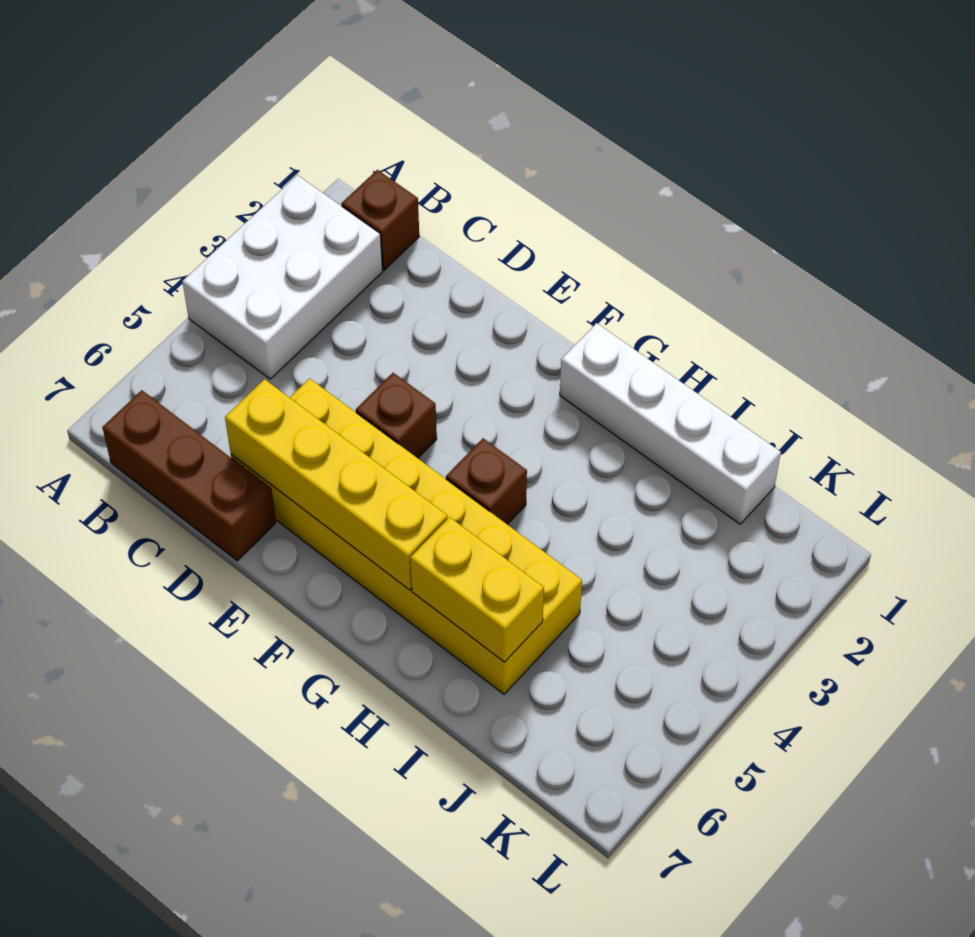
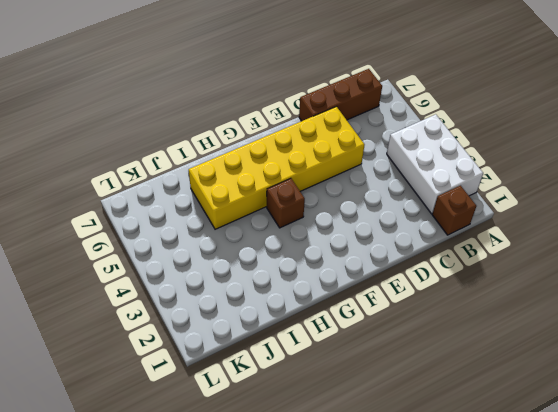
none -> brown 1x1 brick [356,373,437,458]
none -> white 1x4 brick [560,323,781,524]

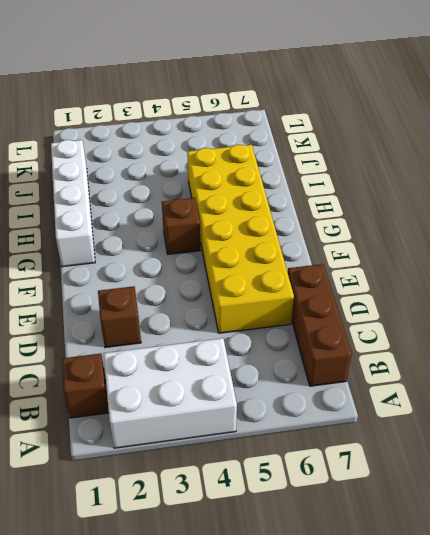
brown 1x1 brick [98,286,141,348] -> brown 1x1 brick moved to [356,373,437,458]
none -> yellow 1x4 brick [225,379,447,590]
none -> yellow 1x2 brick [410,517,544,662]

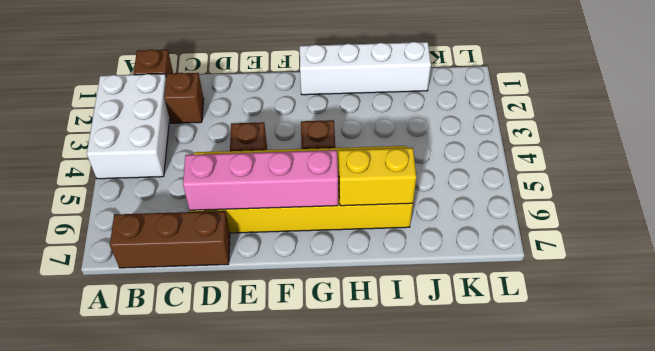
brown 1x1 brick [164,73,204,123] -> none
pink 1x4 brick [183,150,338,210] -> yellow 1x4 brick [225,379,447,590]

